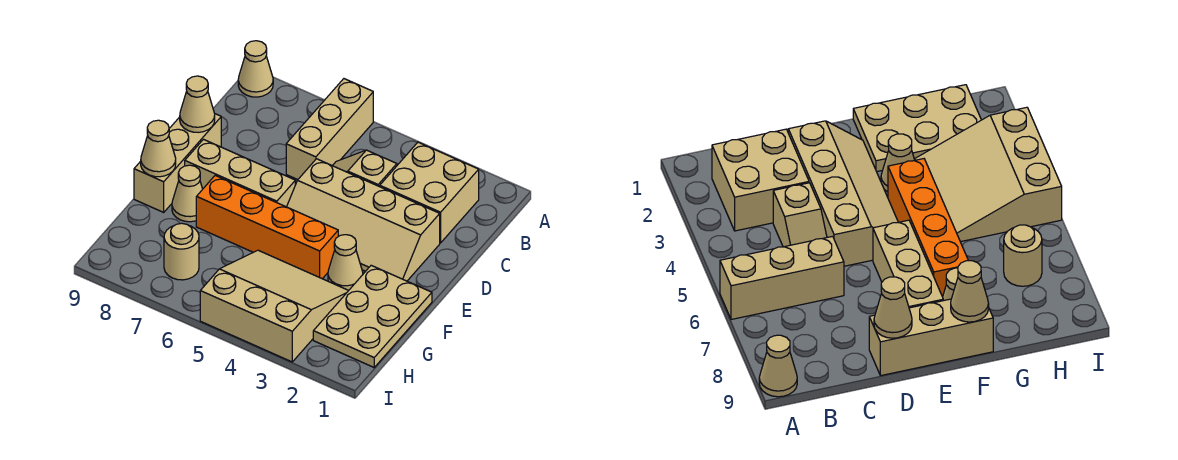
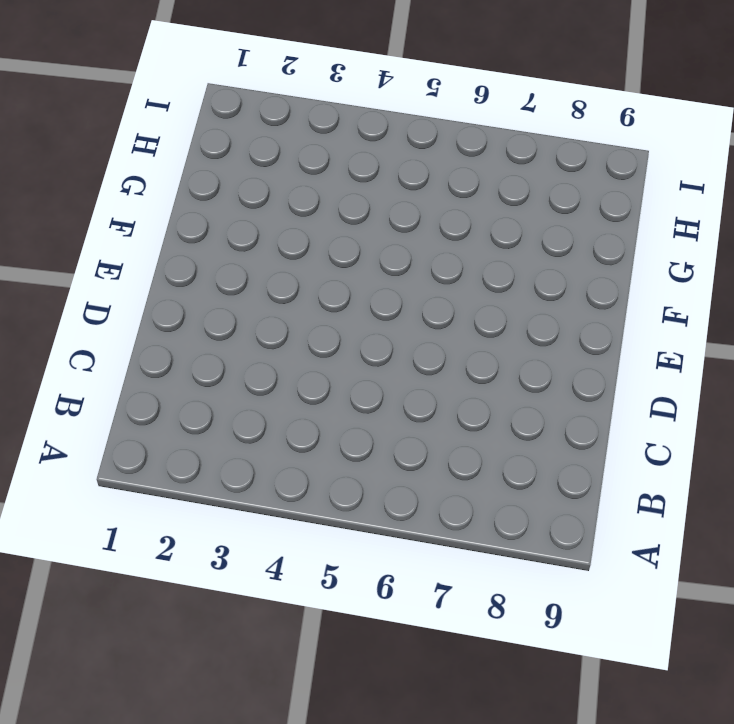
none -> tan 1x3 brick [286,79,373,180]
none -> tan 1x1 cone [238,41,273,97]
none -> tan 2x2 brick [380,142,479,243]

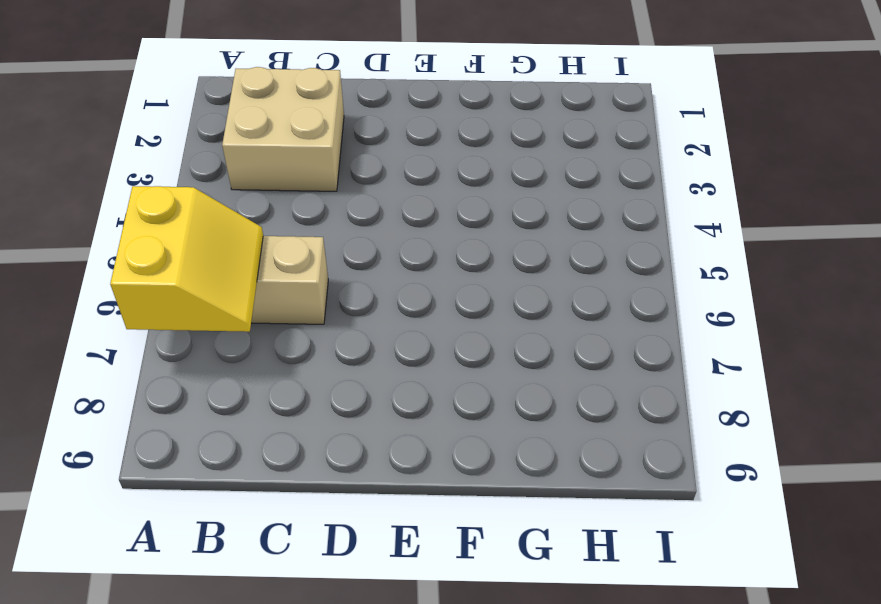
yellow 2x2 slope [110,186,263,332] -> none
none -> tan 1x1 cone [238,41,273,97]
none -> tan 1x2 slope [333,150,397,187]
none -> tan 2x4 slope [287,159,440,281]

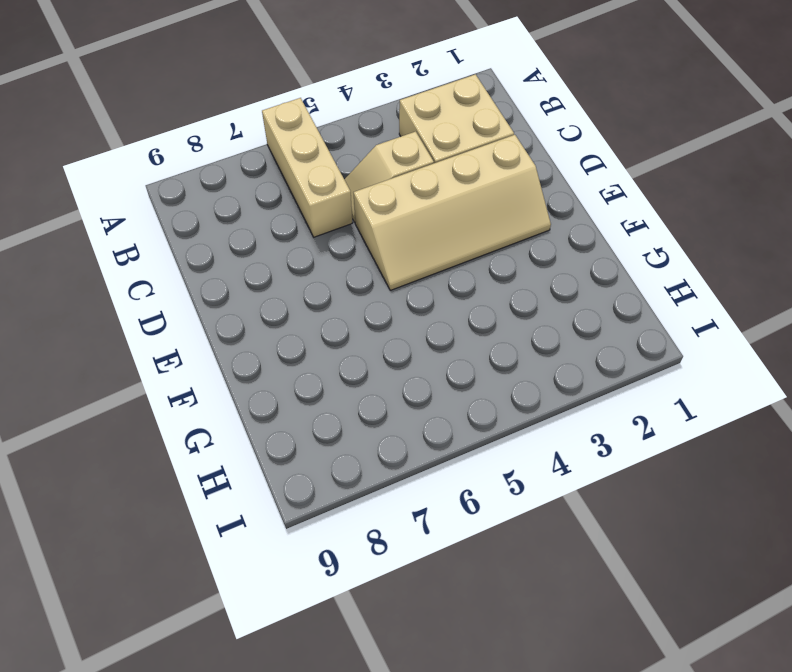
none -> tan 1x1 cone [238,41,273,97]
none -> tan 1x3 brick [134,114,221,212]
none -> tan 1x3 brick [185,139,295,207]

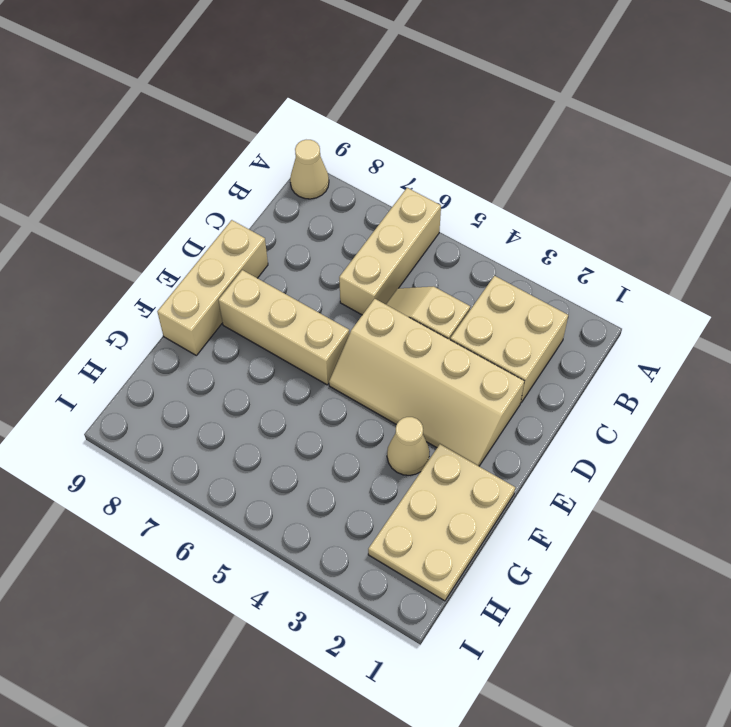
none -> orange 1x4 brick [196,175,338,279]
none -> tan 1x1 cone [172,165,203,222]
none -> tan 3x3 slope [200,250,349,362]

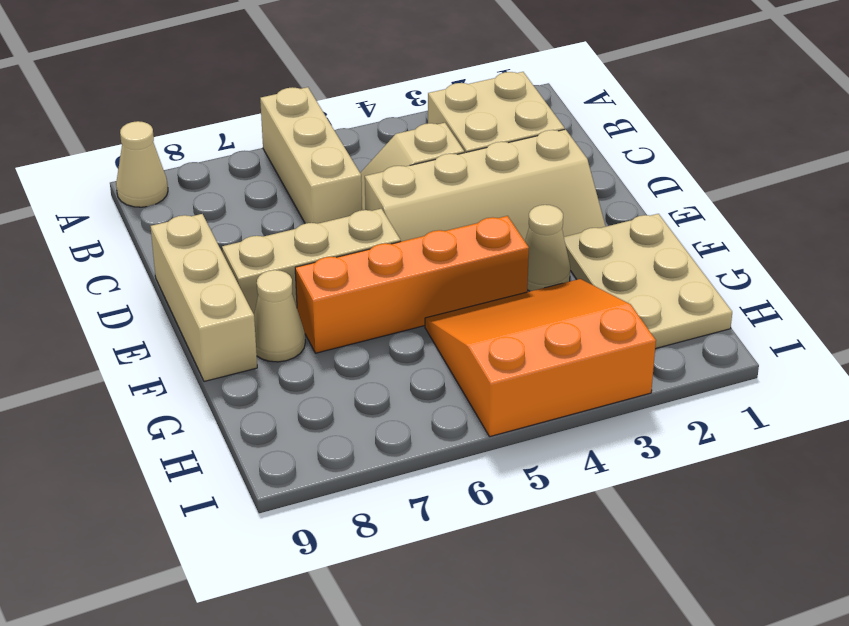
orange 3x3 slope [425,279,656,437] -> tan 3x3 slope [200,250,349,362]
none -> tan 1x1 round brick [164,223,199,280]
none -> tan 1x1 cone [180,76,215,132]
none -> tan 1x1 cone [141,120,176,177]

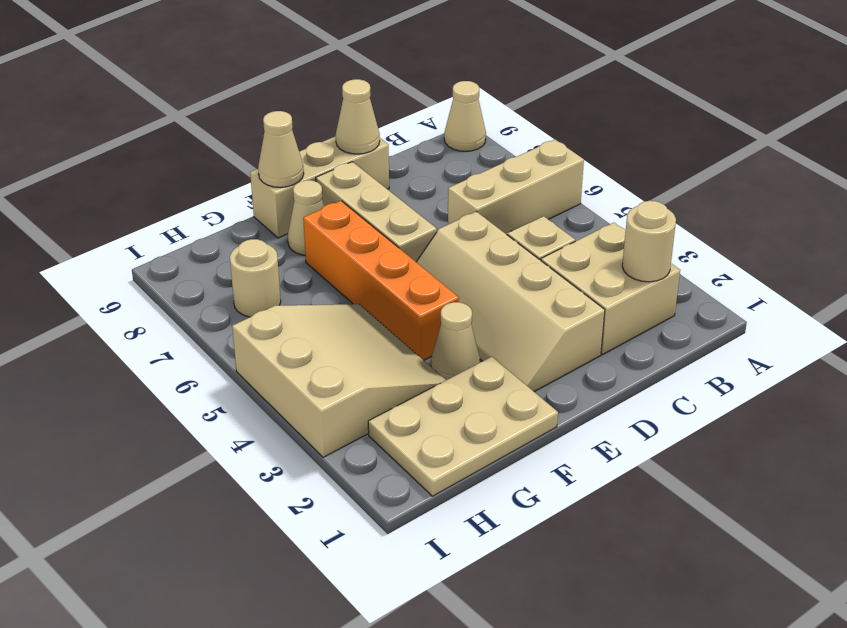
tan 1x1 round brick [622,201,676,282] -> none

